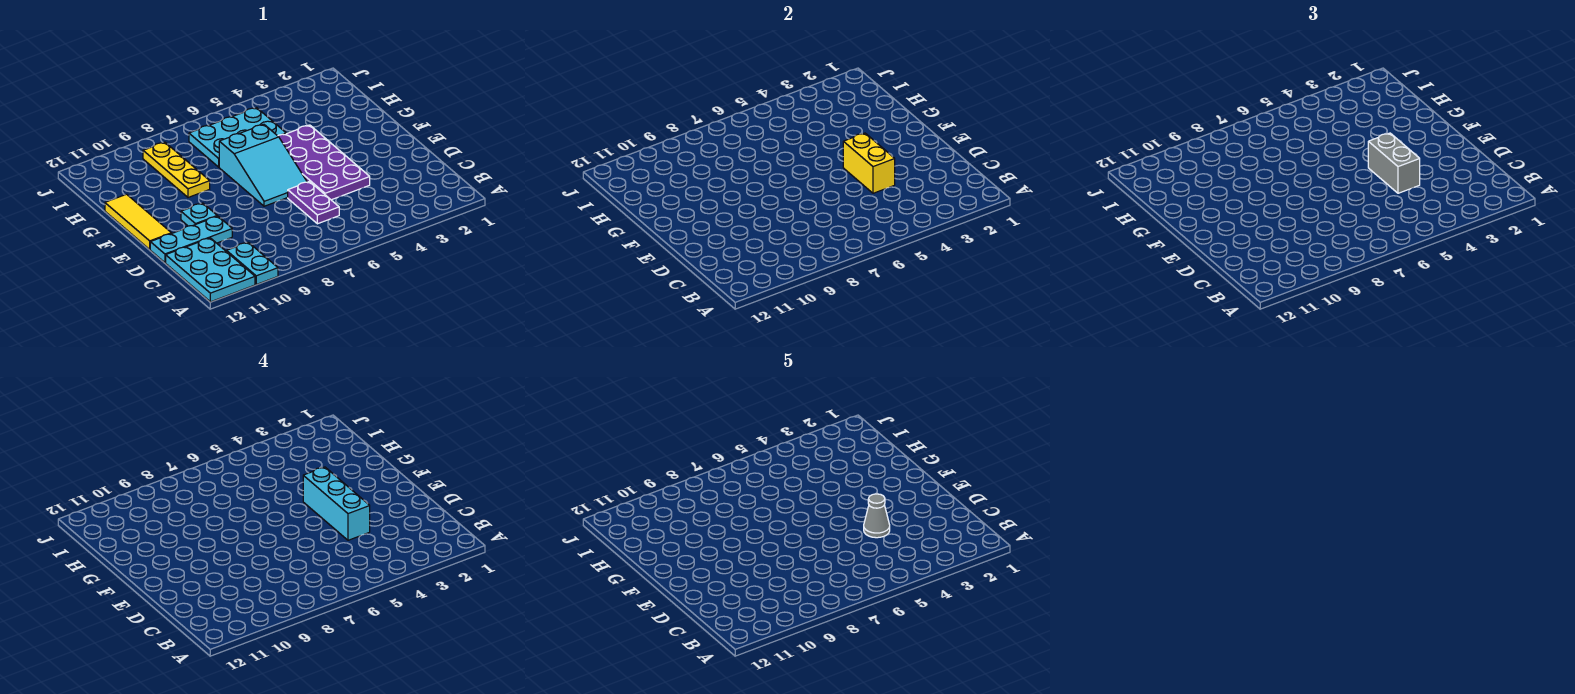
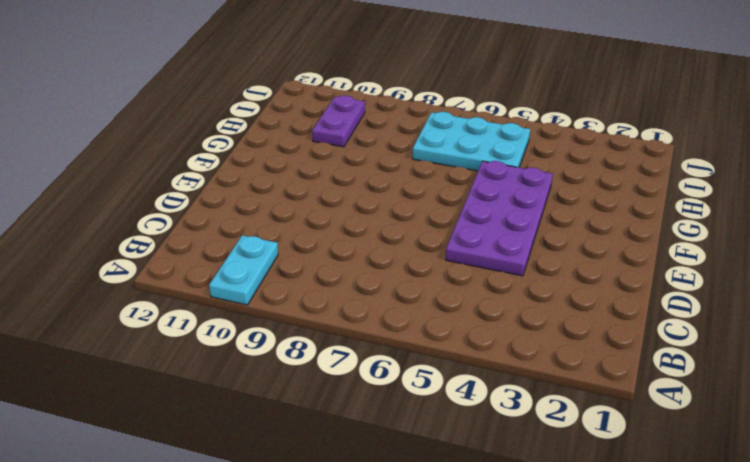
purple 1x2 plate [312,96,365,147] -> purple 1x2 plate moved to [288,182,339,224]
none -> cyan 2x3 plate [166,238,255,302]
none -> cyan 1x3 plate [150,216,232,263]
none -> cyan 2x3 slope [219,124,307,206]

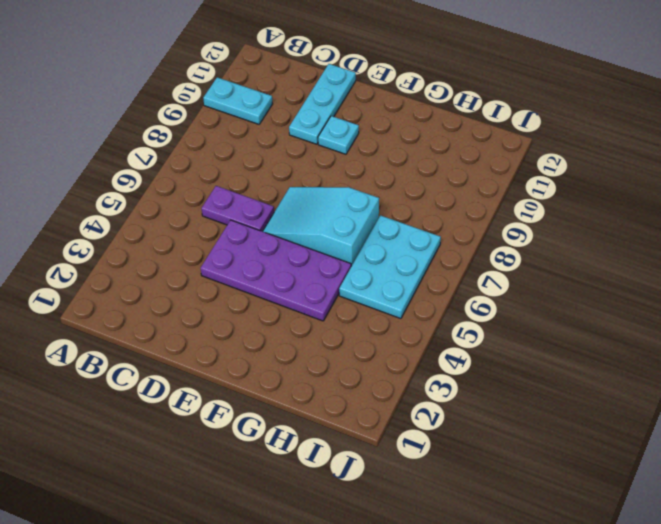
none -> cyan 2x3 plate [166,238,255,302]
none -> yellow 1x3 tile [105,194,171,249]
none -> yellow 1x3 plate [143,142,210,197]

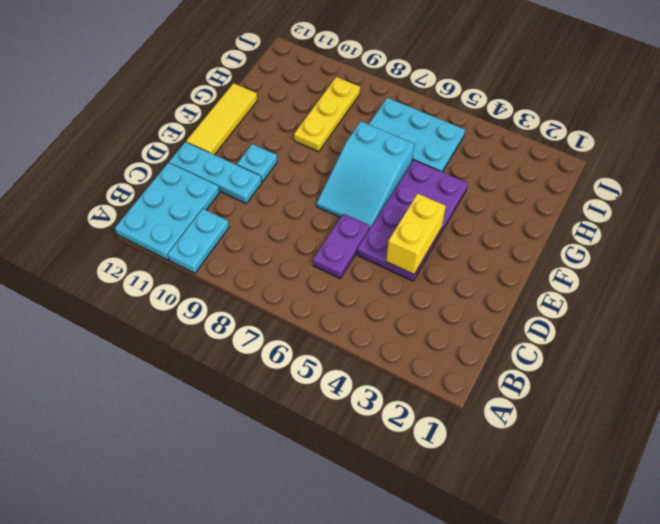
none -> grey 1x2 brick [1368,133,1420,193]
none -> cyan 1x3 brick [303,467,370,540]
none -> grey 1x1 cone [864,494,890,538]

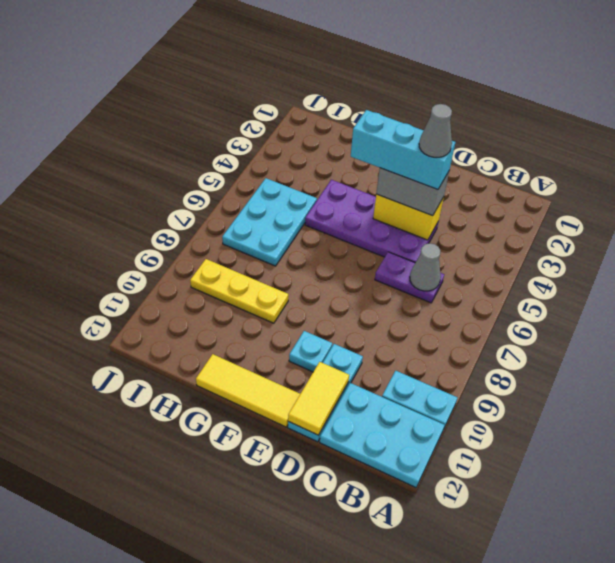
grey 1x1 cone [410,243,441,291] -> none
yellow 1x2 tile [288,362,349,435] -> none
none -> cyan 2x3 slope [219,124,307,206]

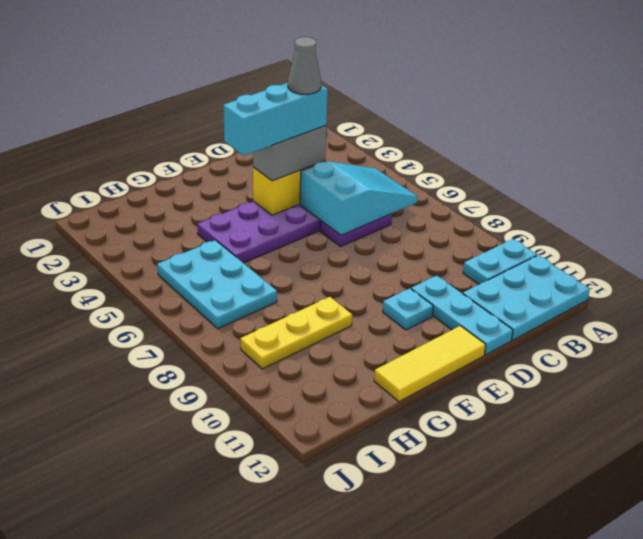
cyan 2x3 slope [300,161,418,235] -> cyan 2x3 slope moved to [219,124,307,206]

